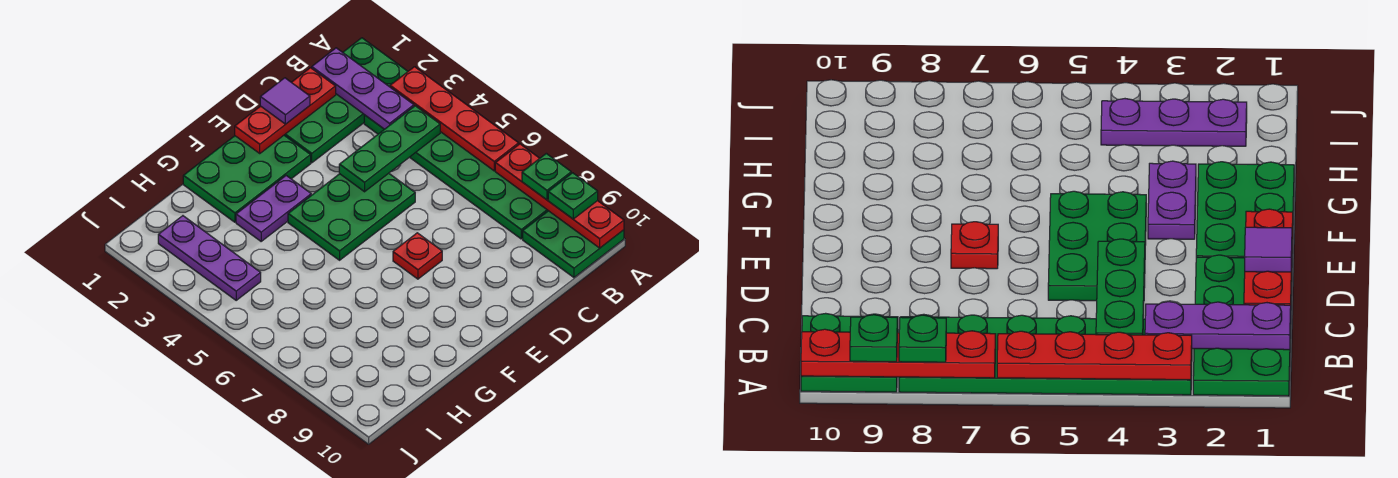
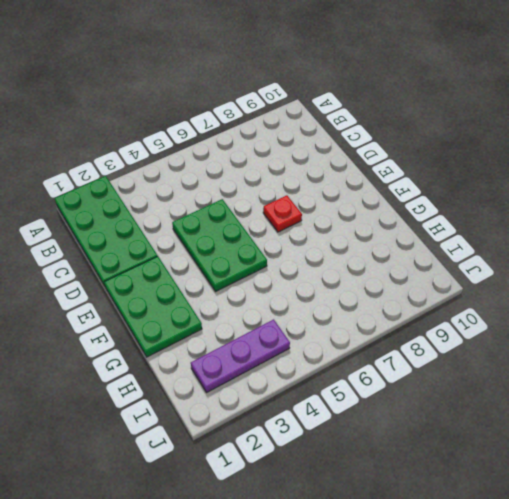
none -> green 2x6 plate [364,115,548,239]
none -> green 2x2 plate [523,211,624,277]
none -> purple 1x2 plate [236,176,311,241]

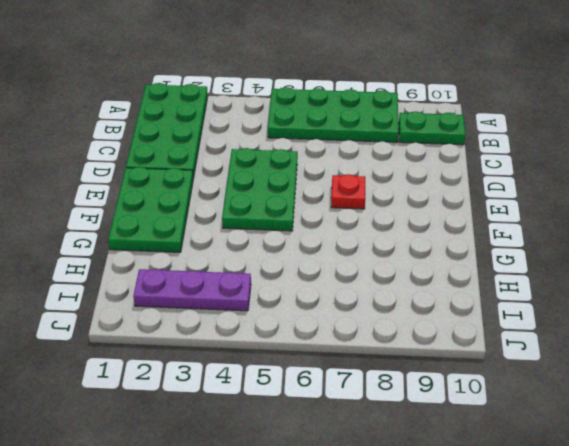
green 2x4 plate [268,87,399,142] -> green 2x6 plate [364,115,548,239]
green 1x2 plate [399,111,466,145] -> green 2x2 plate [523,211,624,277]
none -> purple 1x2 plate [236,176,311,241]
none -> red 1x4 plate [390,67,519,171]
none -> red 1x4 plate [495,144,624,248]

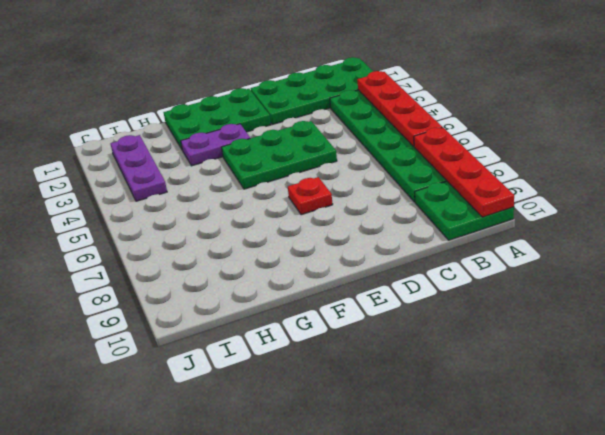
none -> purple 1x3 plate [312,48,414,129]
none -> green 1x3 plate [339,106,440,192]
none -> red 1x3 plate [235,68,336,153]

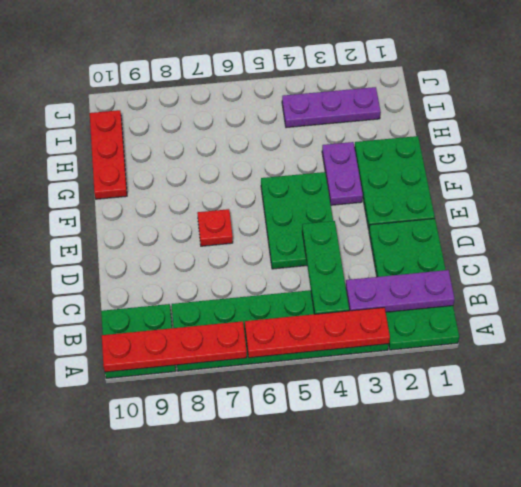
red 1x3 plate [90,110,127,199] -> red 1x3 plate moved to [235,68,336,153]
none -> green 1x1 plate [522,153,571,200]
none -> green 1x1 plate [548,173,598,219]
none -> purple 1x1 tile [260,78,310,124]

